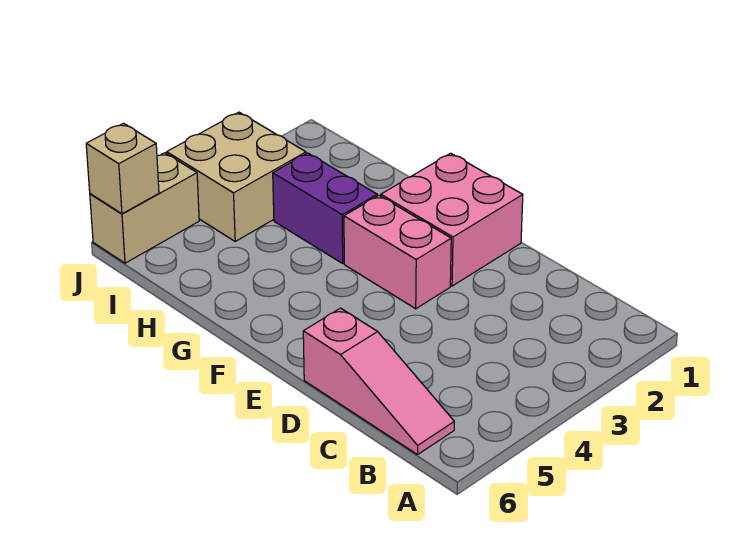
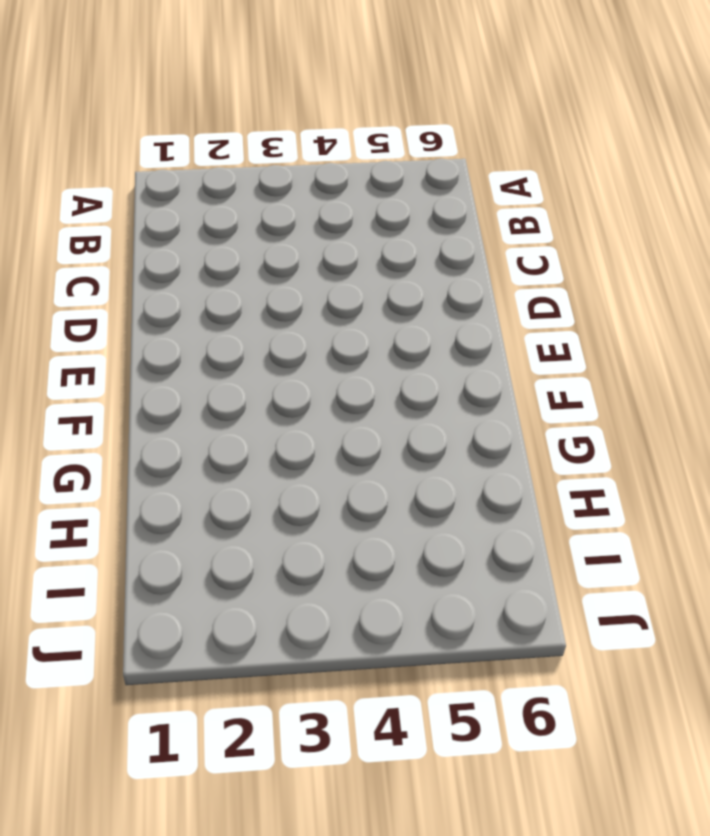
none -> pink 1x3 slope [303,308,454,455]
none -> pink 2x2 brick [381,153,523,286]

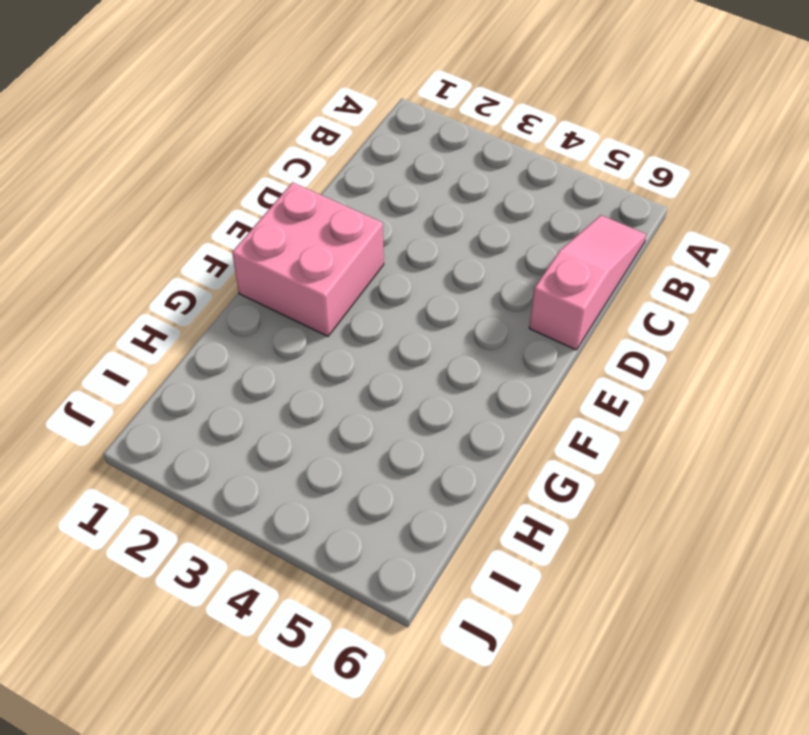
none -> pink 1x2 brick [344,196,451,309]
none -> purple 1x2 brick [273,153,377,263]

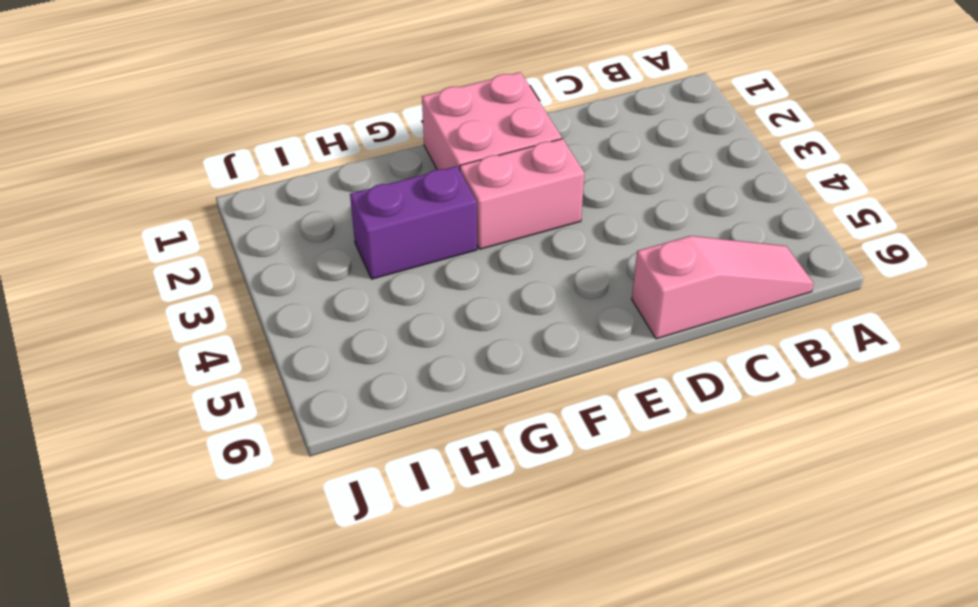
none -> tan 2x2 brick [167,112,306,241]
none -> tan 1x2 brick [90,153,199,263]

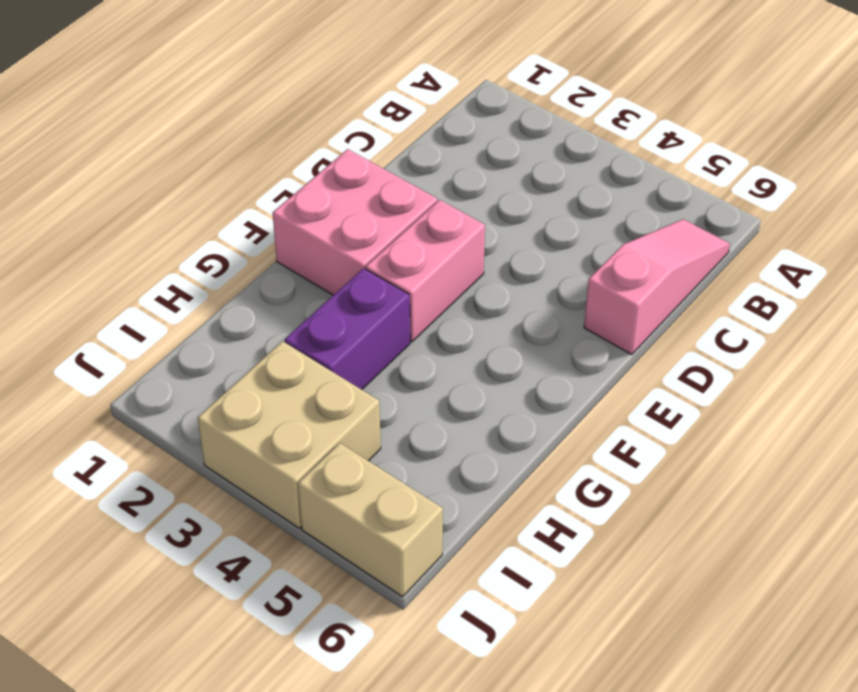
none -> tan 1x1 brick [86,123,159,214]

